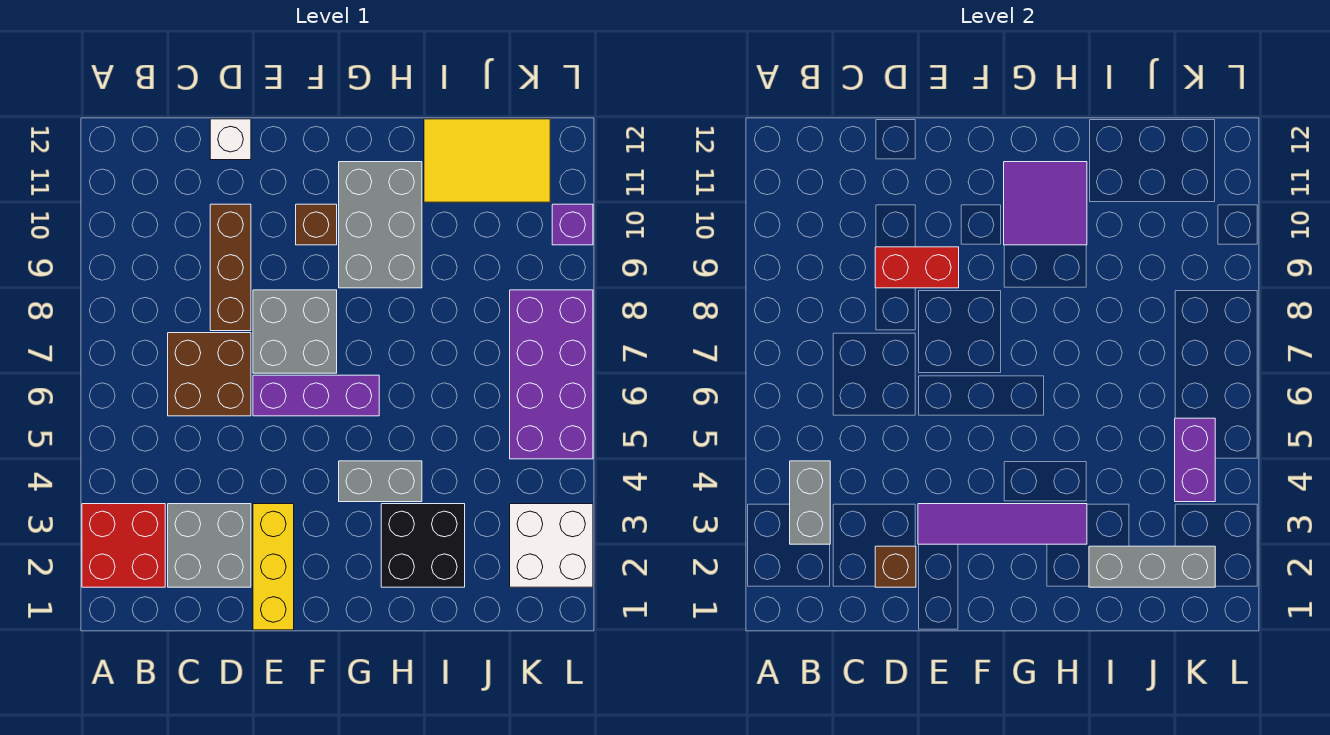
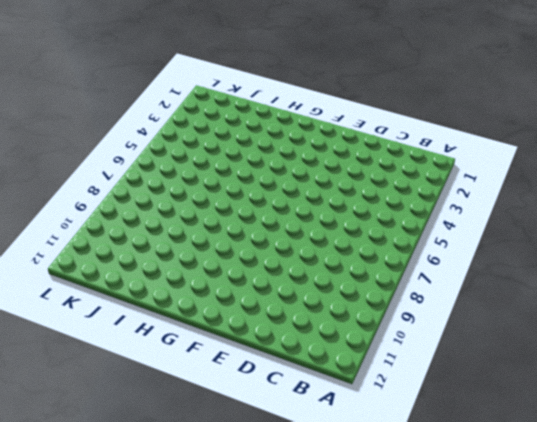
none -> red 2x2 brick [82,504,165,587]
none -> grey 2x2 brick [168,504,251,587]
none -> brown 2x2 brick [168,333,251,416]

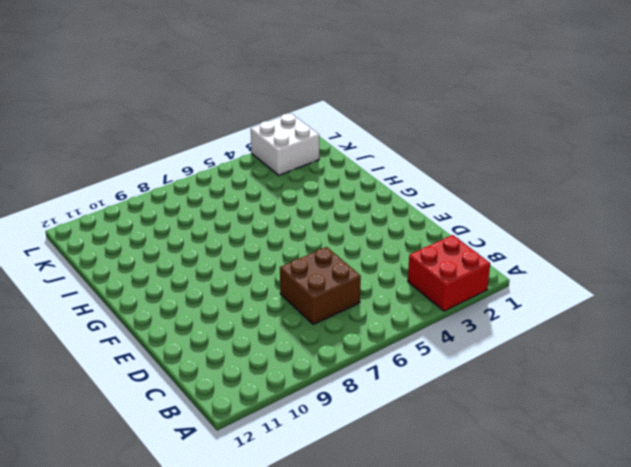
none -> grey 2x2 brick [168,504,251,587]
none -> brown 1x3 brick [210,204,251,331]
none -> white 1x1 brick [210,119,251,160]

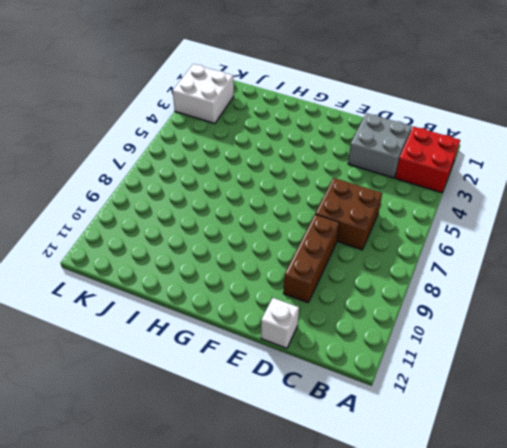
none -> yellow 1x3 brick [253,504,294,630]
none -> purple 1x3 brick [253,375,379,416]
none -> grey 2x2 brick [253,290,337,373]

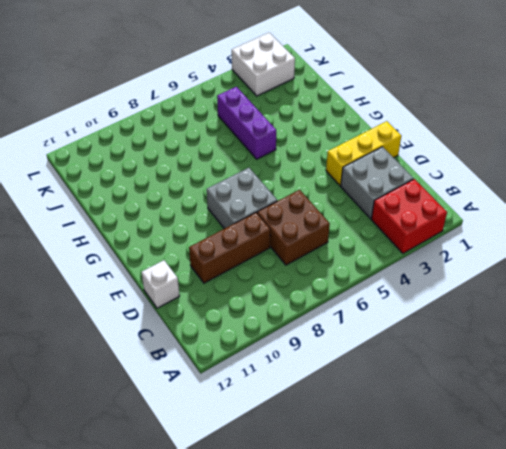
purple 1x3 brick [217,87,276,159] -> purple 1x3 brick moved to [253,375,379,416]
none -> brown 1x1 brick [296,204,337,245]
none -> grey 1x2 brick [339,461,422,502]
none -> grey 2x3 brick [339,162,422,288]

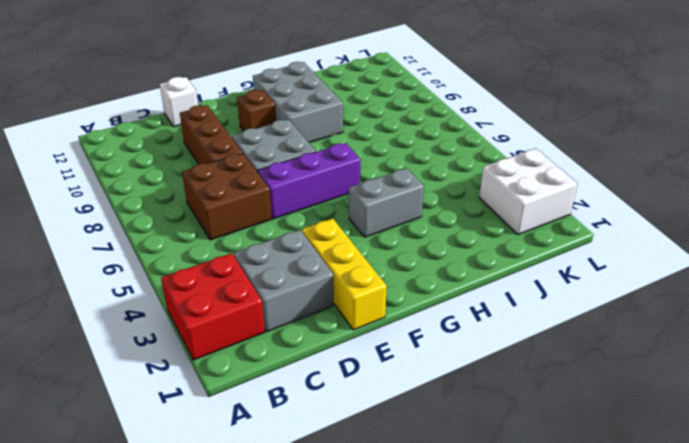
none -> black 2x2 brick [381,504,465,587]
none -> yellow 2x3 tile [424,119,550,202]
none -> purple 2x4 brick [510,290,593,459]

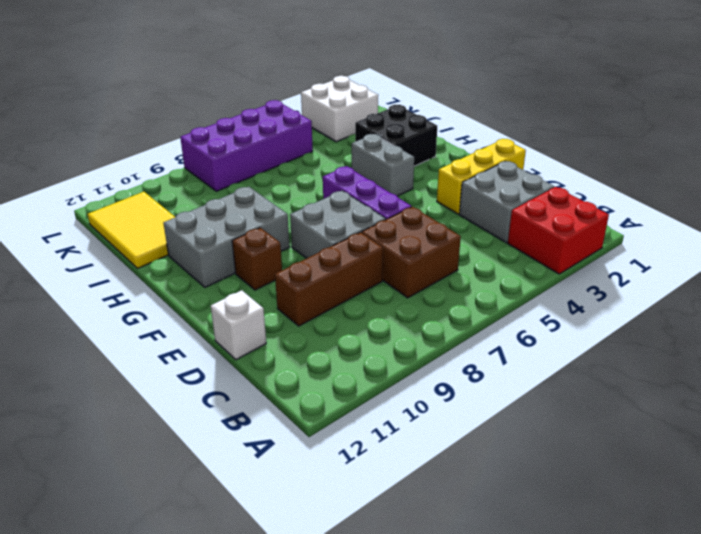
none -> purple 1x1 brick [552,204,593,245]
none -> grey 1x2 brick [790,461,830,544]
none -> brown 1x1 brick [875,546,916,587]

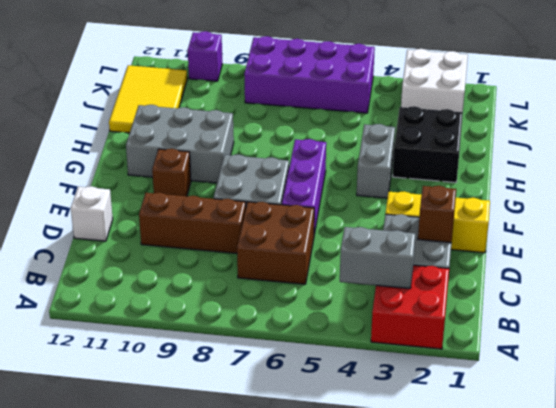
none -> red 1x2 brick [875,247,959,288]
none -> purple 1x4 tile [918,504,1087,544]
none -> purple 2x2 tile [1004,162,1087,245]

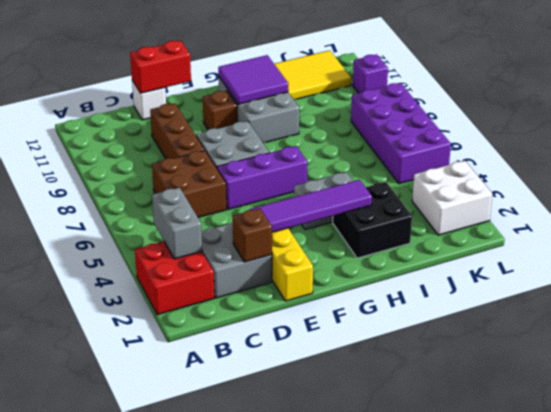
red 1x2 brick [130,41,191,93] -> red 1x2 brick moved to [875,247,959,288]
none -> grey 1x3 brick [1089,546,1215,587]
none -> purple 1x2 brick [1175,418,1215,502]

